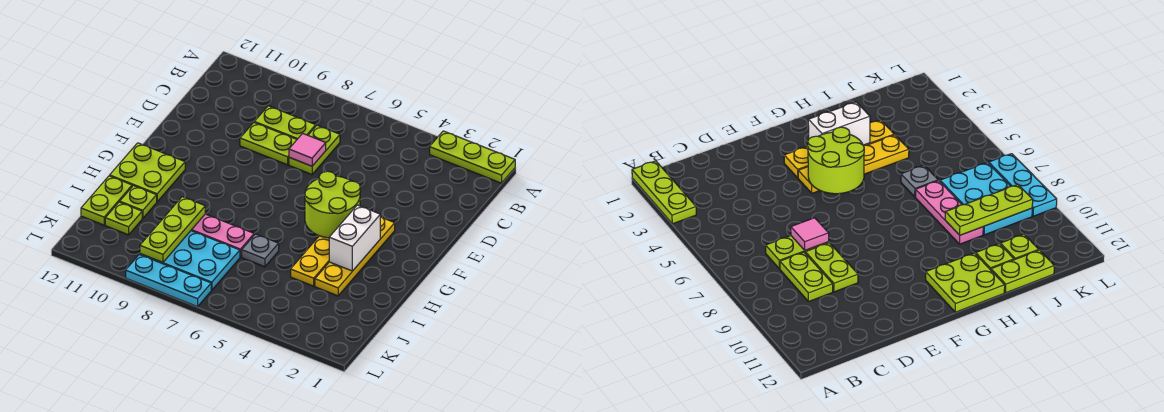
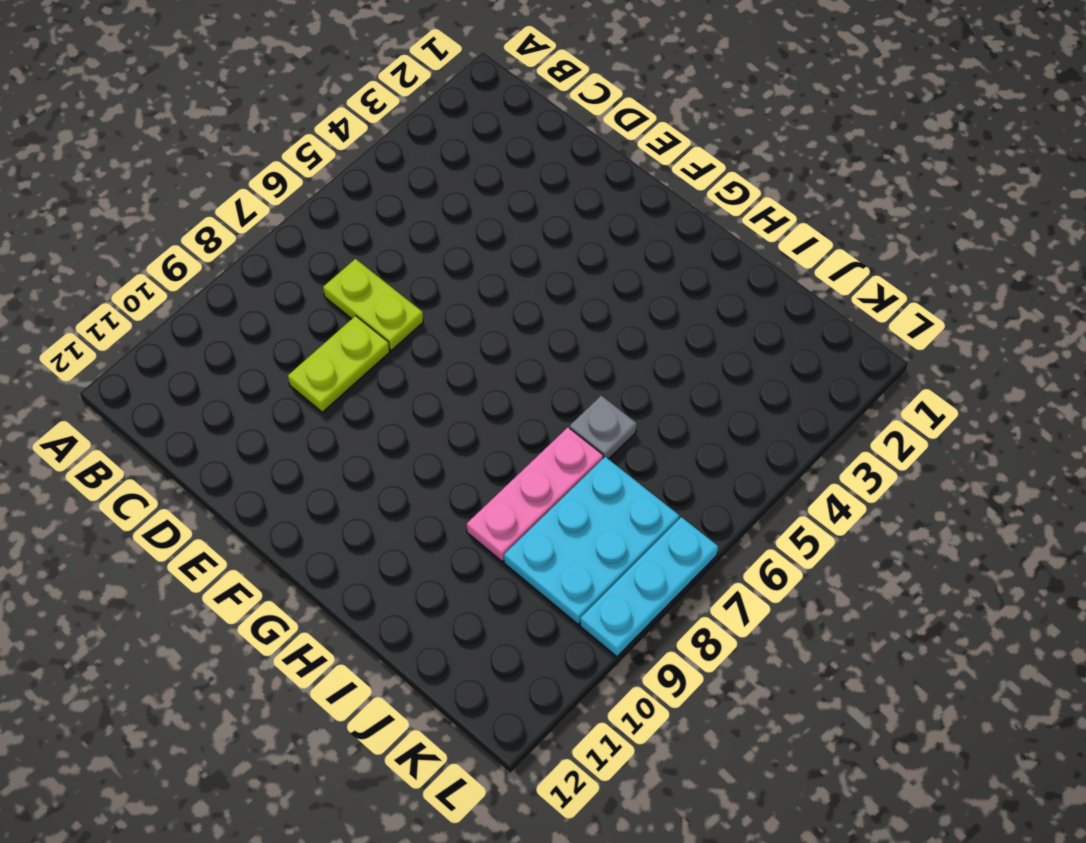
none -> lime 1x3 plate [430,131,515,183]
none -> lime 1x2 plate [254,106,316,139]
none -> yellow 1x4 plate [315,217,395,296]

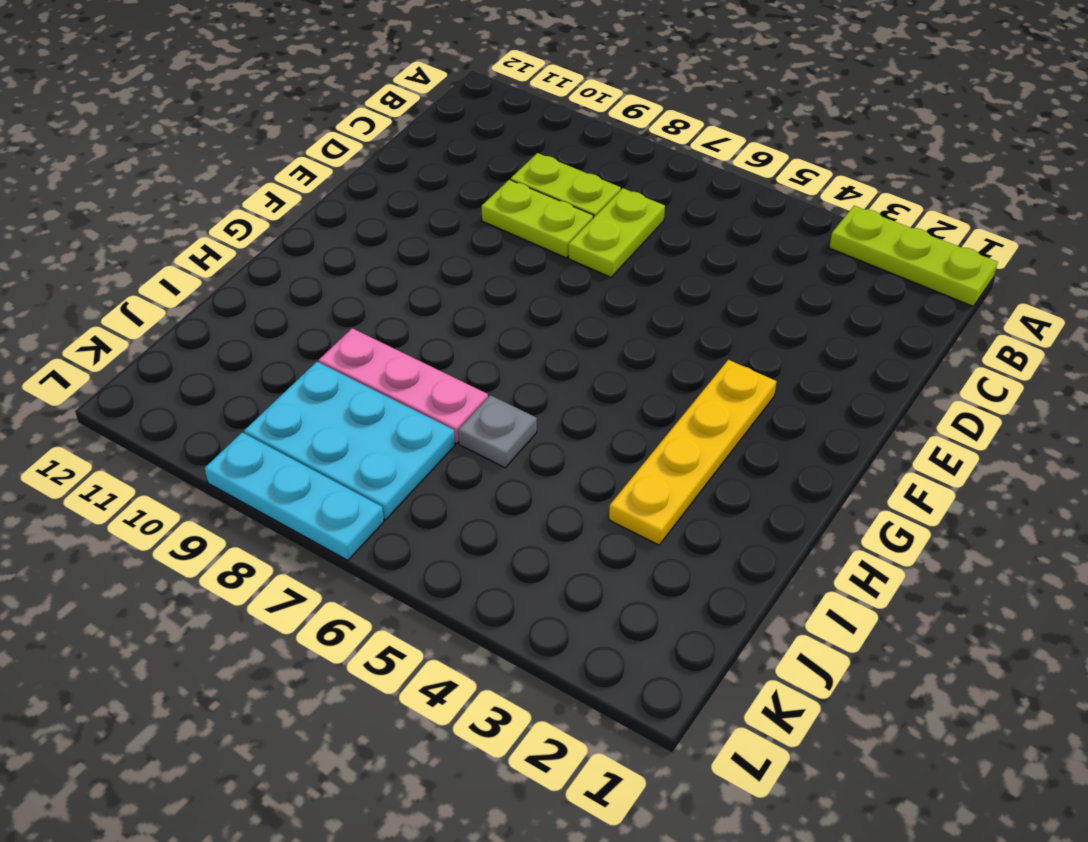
none -> yellow 1x4 plate [291,236,329,286]
none -> lime 2x2 plate [110,143,185,202]
none -> lime 1x1 plate [120,186,157,218]

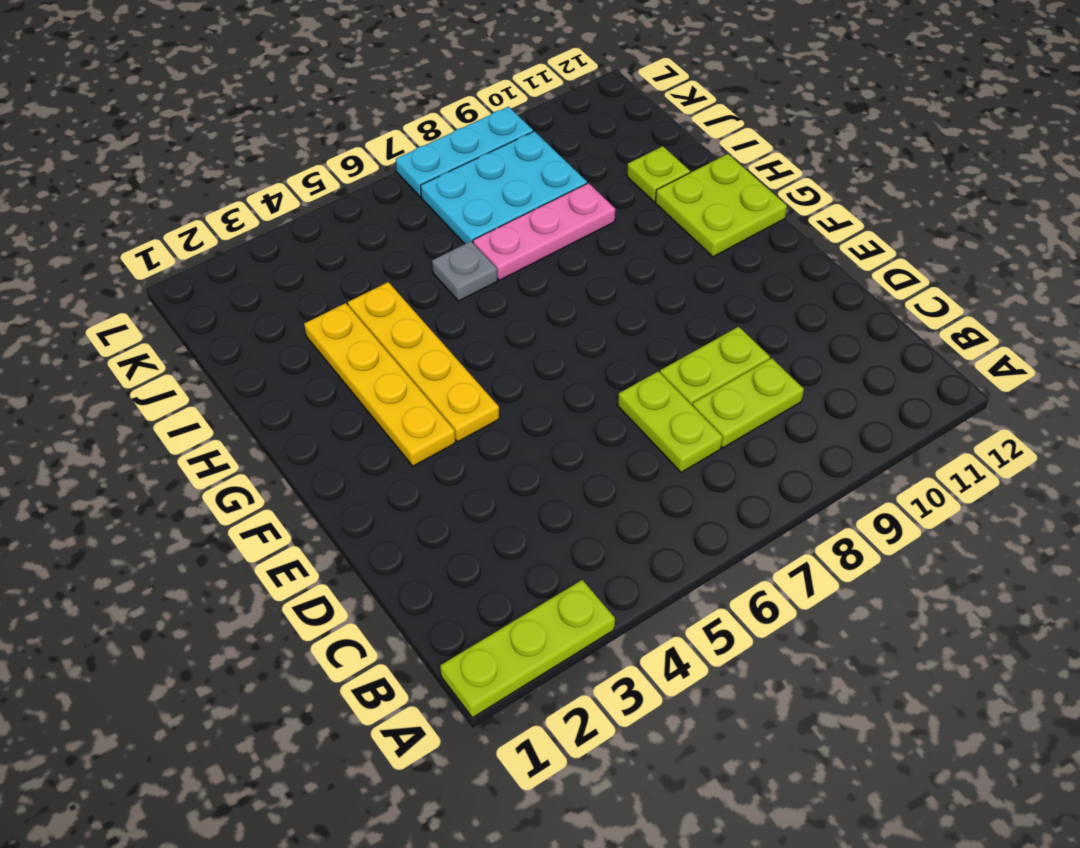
none -> lime 1x2 plate [81,176,132,225]
none -> lime 1x1 plate [105,202,142,235]
none -> pink 1x1 tile [289,133,326,166]

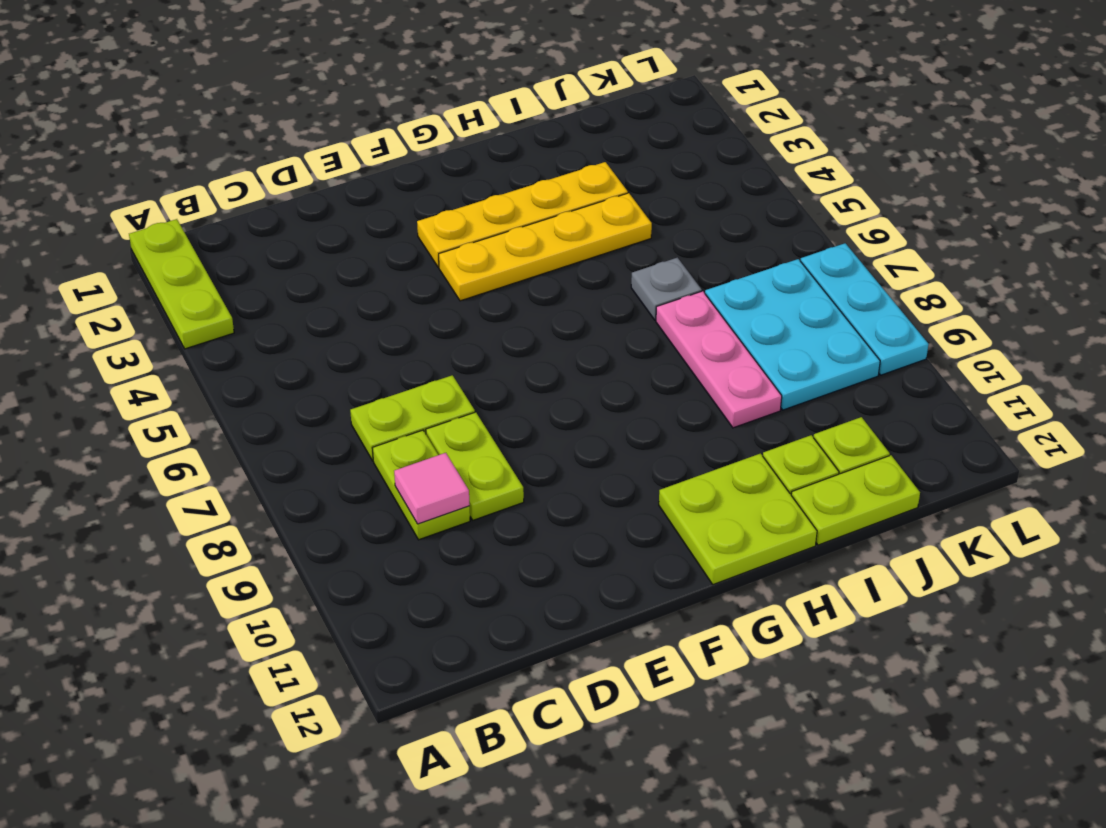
pink 1x1 tile [394,453,470,524] -> pink 1x1 tile moved to [289,133,326,166]
none -> lime 2x2 round brick [305,171,360,238]
none -> white 1x2 brick [329,205,380,271]
none -> lime 1x3 plate [140,197,205,262]

